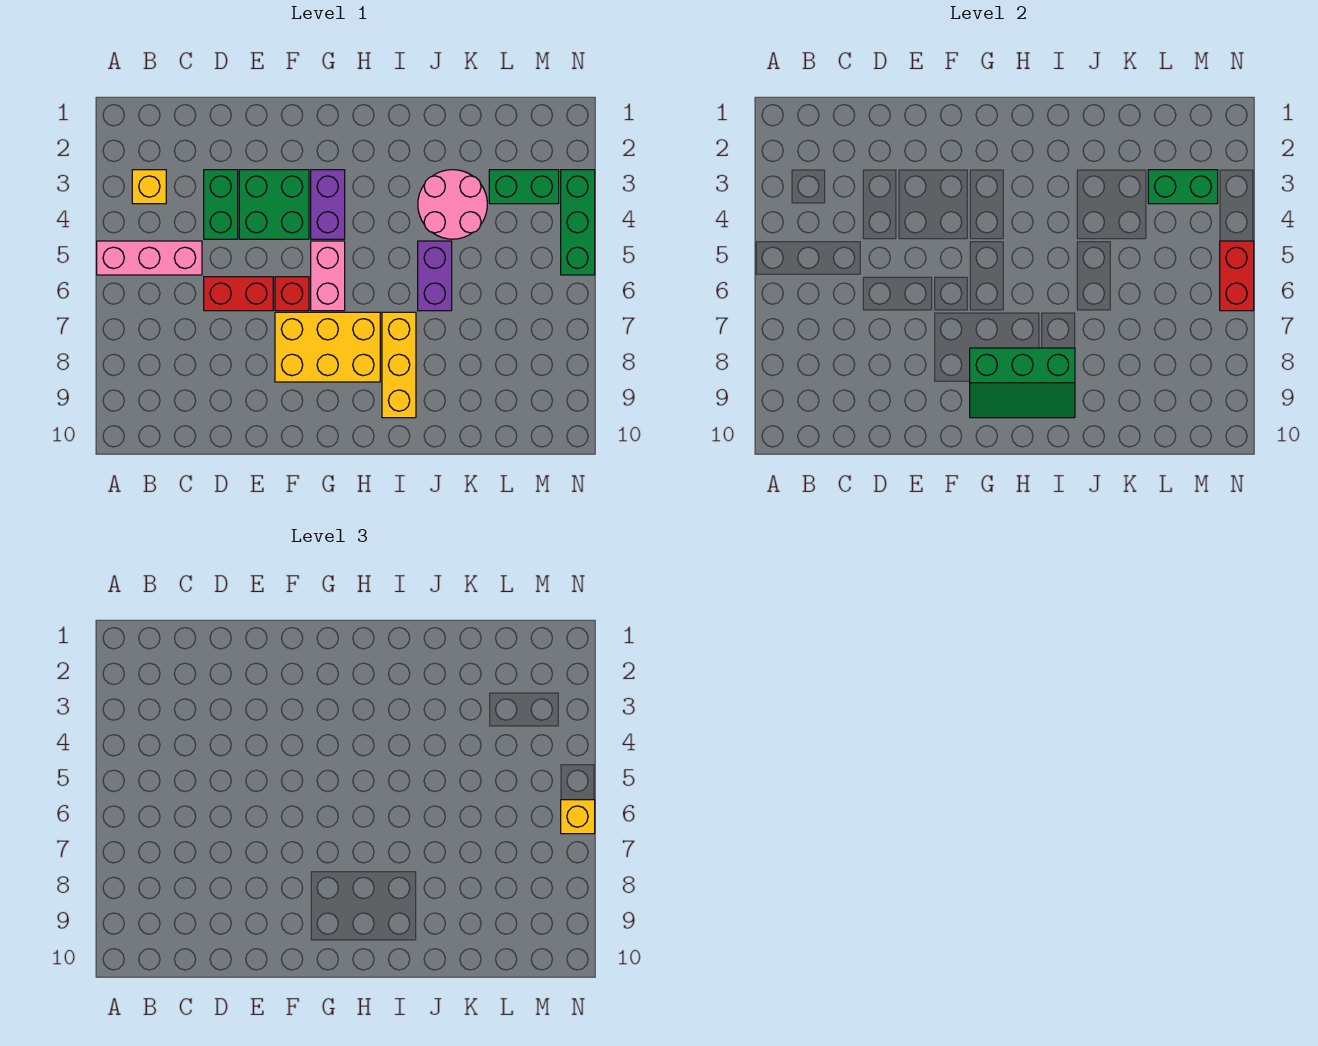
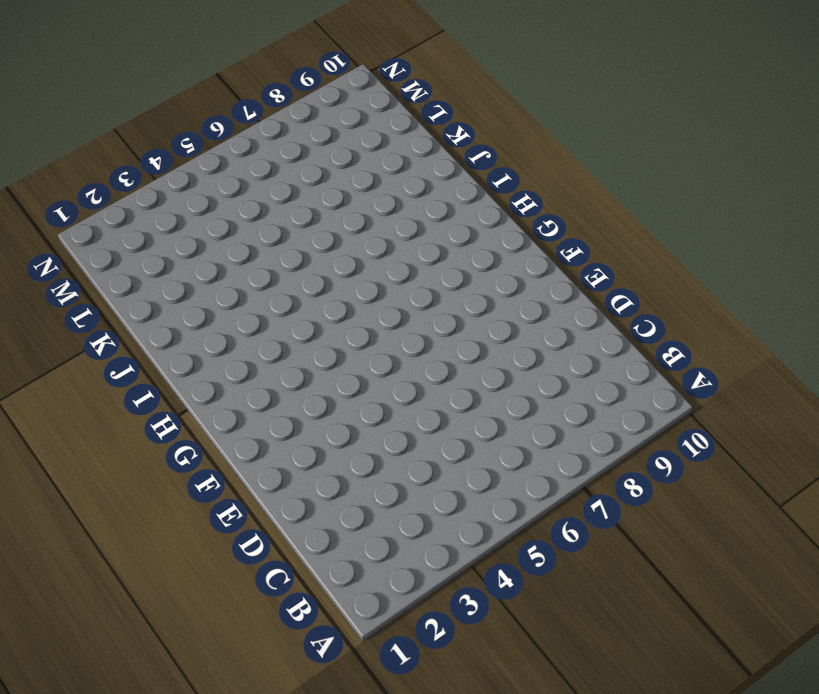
none -> pink 1x3 brick [97,241,202,275]
none -> yellow 1x1 brick [132,170,166,204]
none -> green 1x2 brick [204,170,238,239]

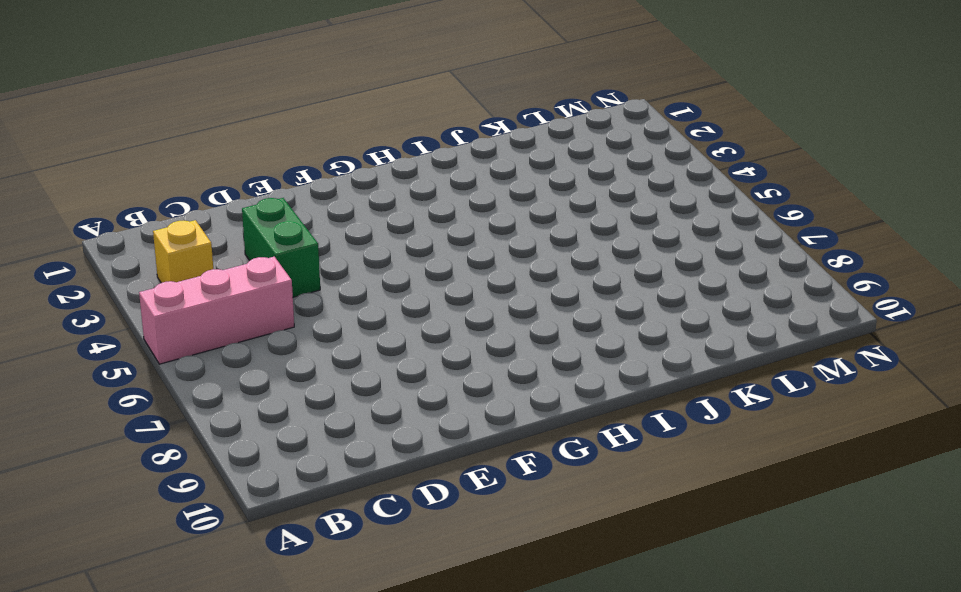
none -> red 1x2 brick [204,277,273,311]
none -> green 2x2 brick [239,170,309,239]
none -> red 1x1 brick [275,277,309,311]

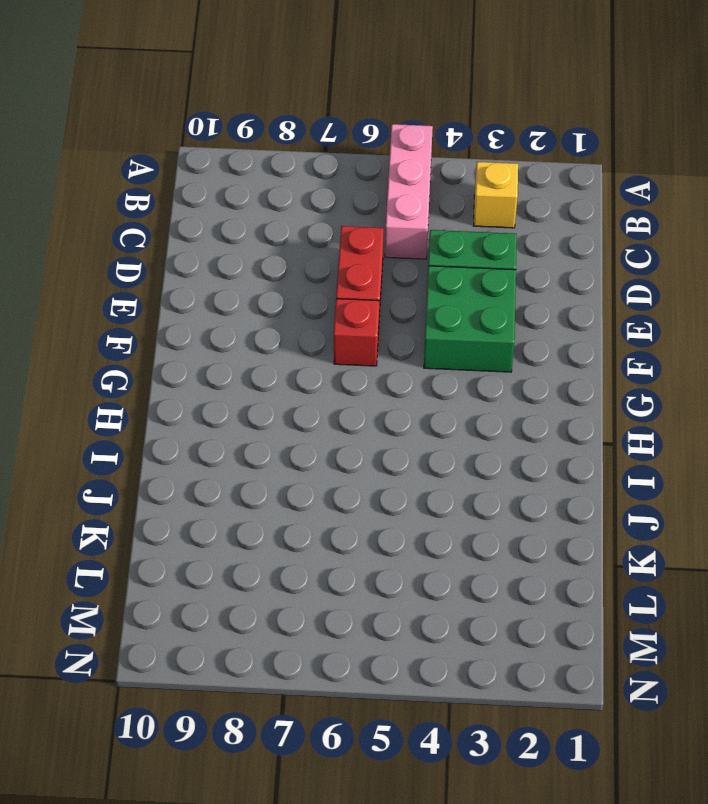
none -> yellow 2x3 brick [275,312,380,382]
none -> purple 1x2 brick [311,170,345,239]
none -> pink 1x2 brick [311,241,345,311]

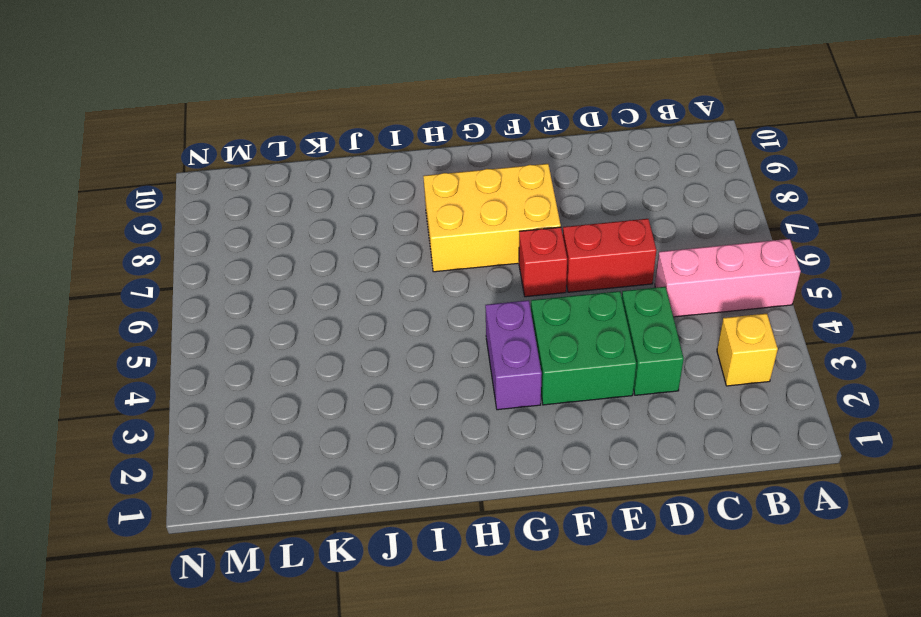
none -> pink 1x2 brick [311,241,345,311]
none -> yellow 1x3 brick [382,312,416,418]
none -> pink 2x2 round brick [418,170,487,239]

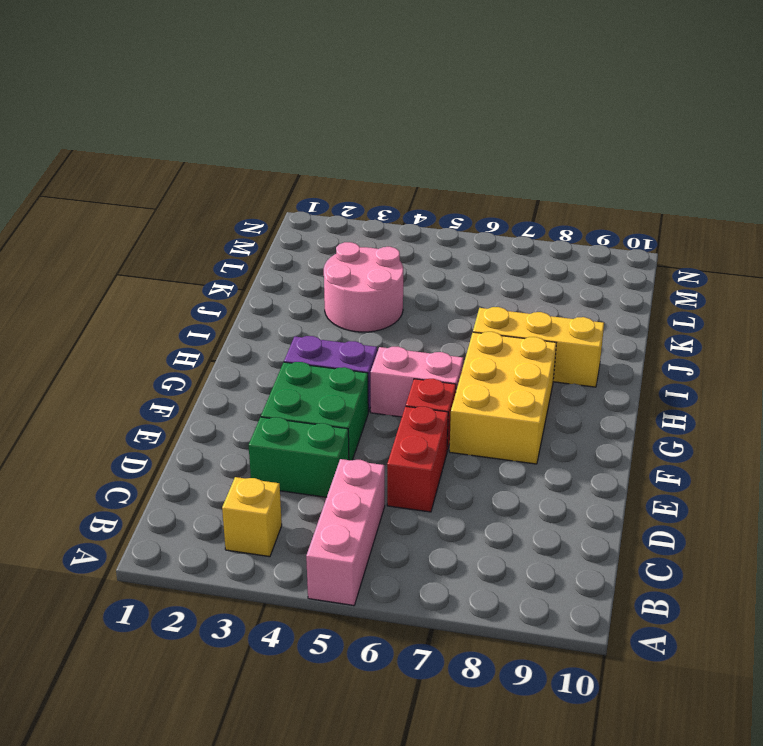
none -> purple 1x2 brick [418,241,452,311]
none -> green 1x2 brick [489,170,559,204]
none -> green 1x3 brick [561,170,595,275]

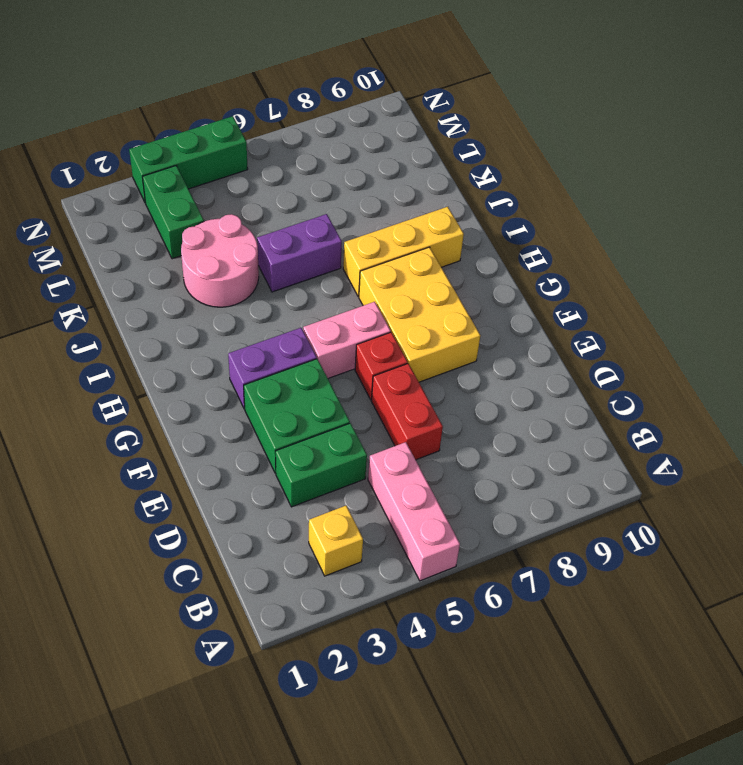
none -> green 2x3 slope [970,348,1075,418]
none -> green 1x2 brick [1148,170,1218,204]
none -> red 1x2 brick [1220,241,1254,311]

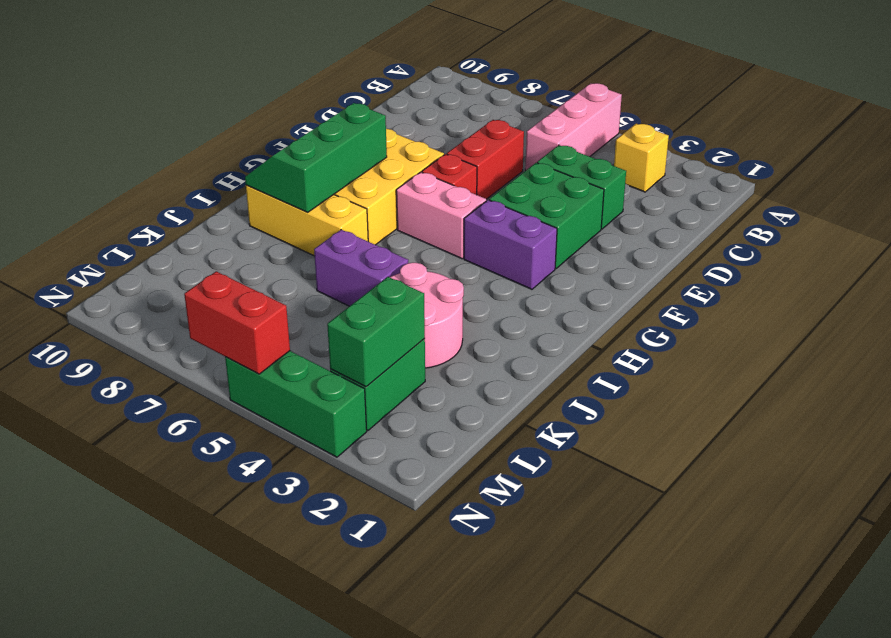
none -> yellow 1x1 brick [561,800,595,834]

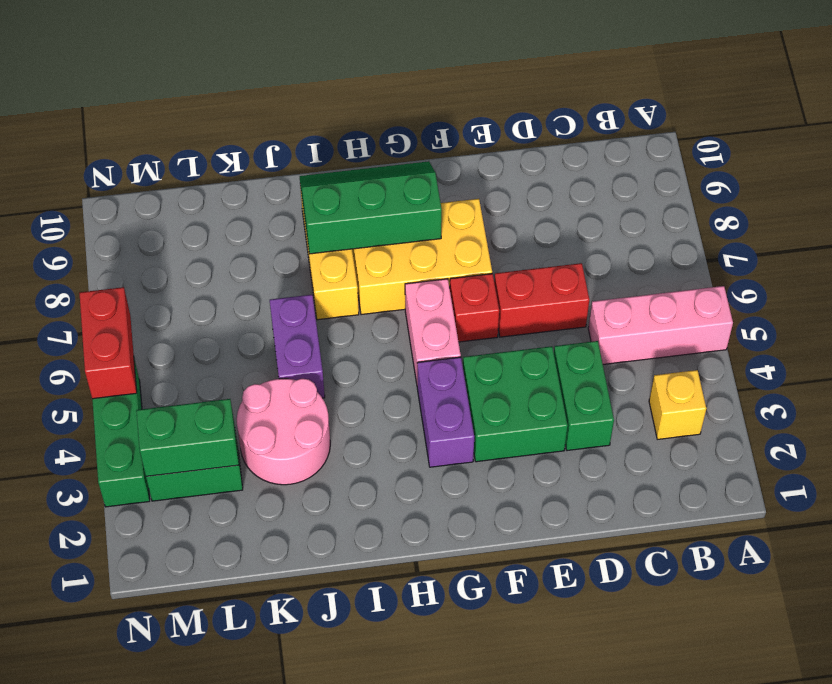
none -> yellow 1x1 brick [561,800,595,834]

